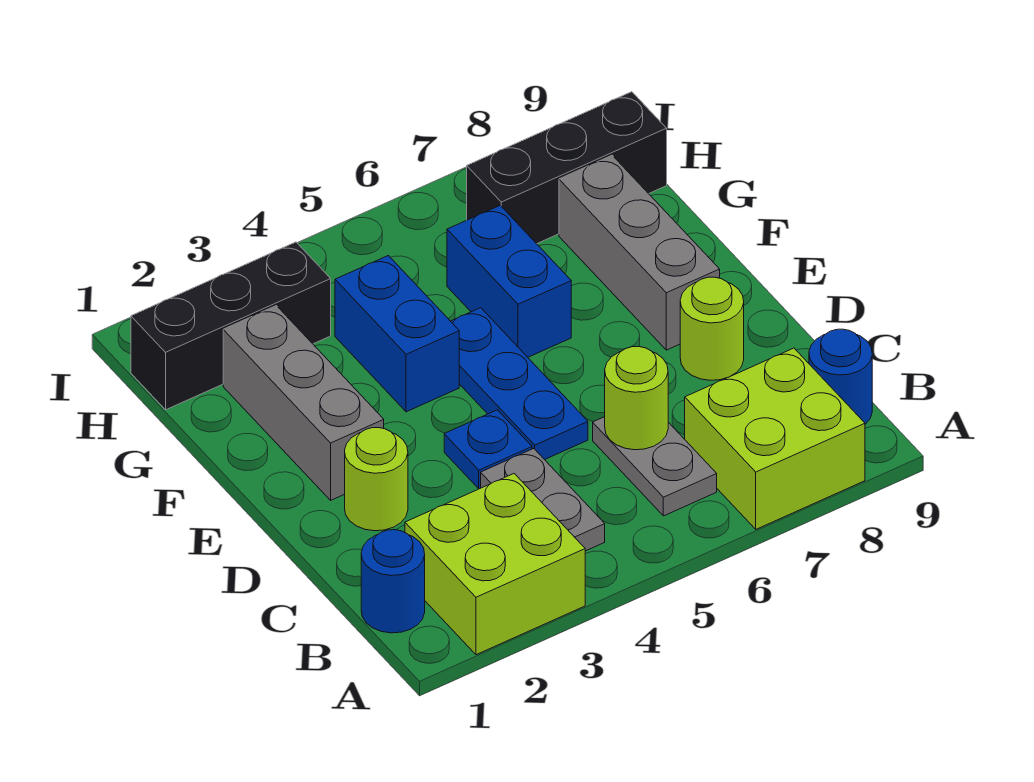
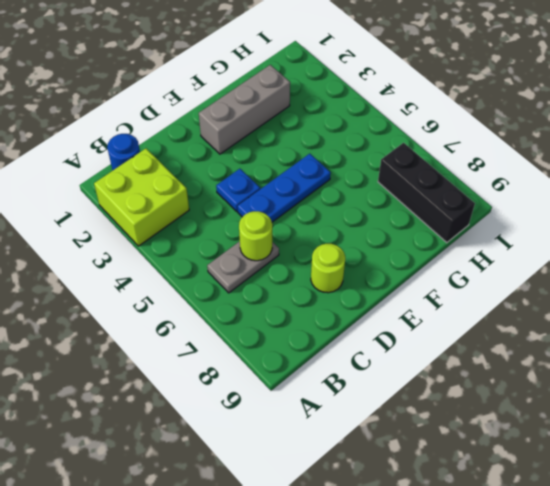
none -> lime 2x2 brick [685,348,865,529]
none -> grey 1x2 plate [481,449,605,551]
none -> blue 1x1 round brick [809,329,872,424]

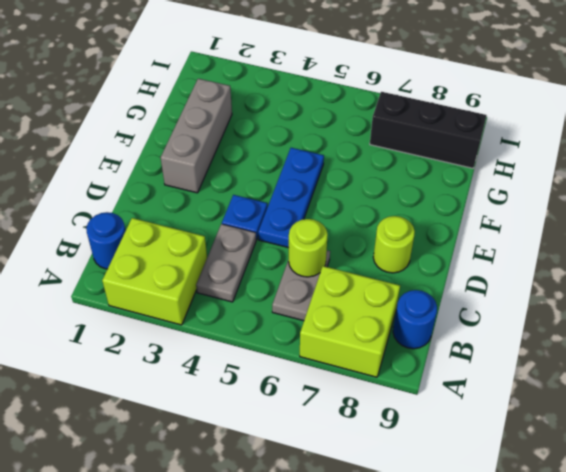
none -> lime 1x1 round brick [345,428,408,531]
none -> grey 1x3 brick [559,155,720,350]
none -> blue 1x2 brick [335,256,459,412]

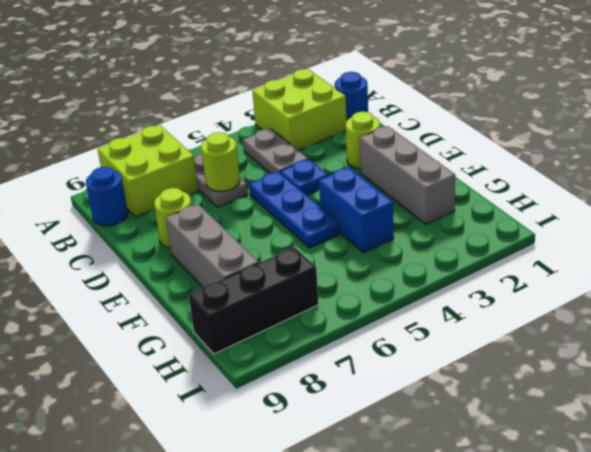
none -> blue 1x2 brick [447,205,571,357]
none -> black 1x3 brick [131,242,331,410]

